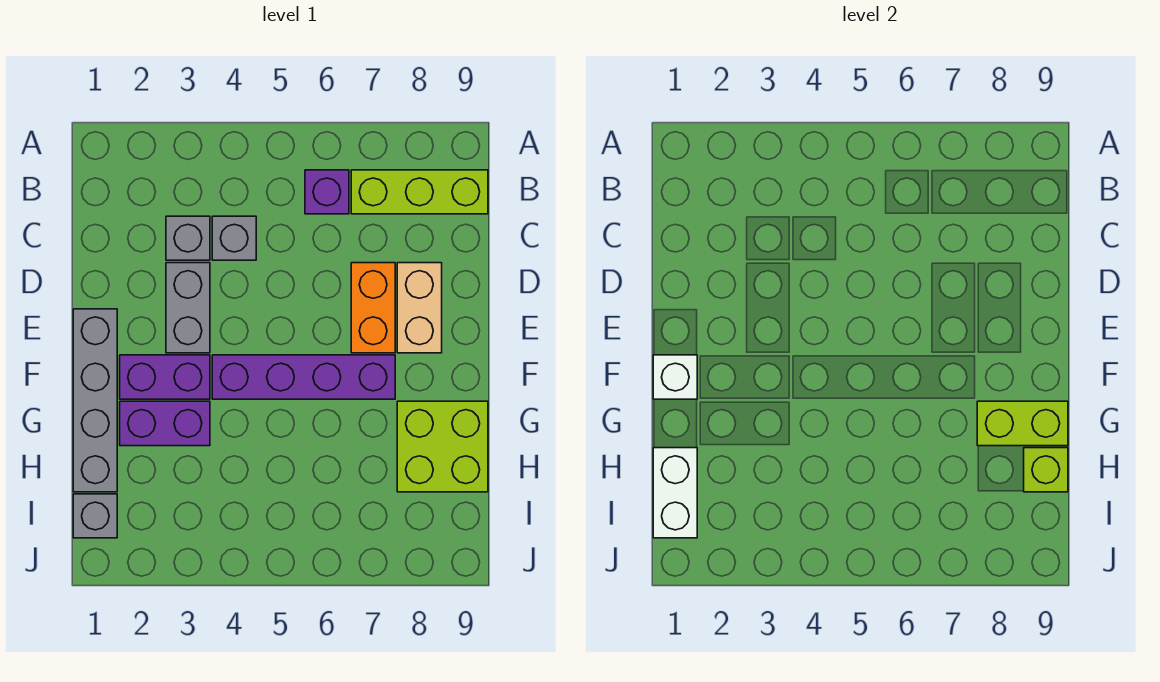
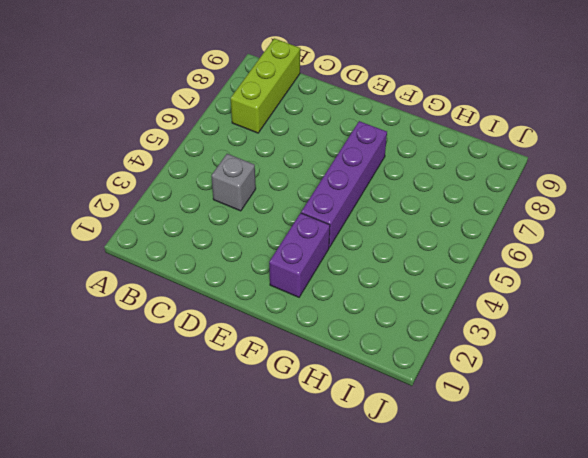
none -> purple 1x1 brick [305,170,349,214]
none -> grey 1x1 brick [166,216,210,260]
none -> grey 1x2 brick [166,263,210,353]

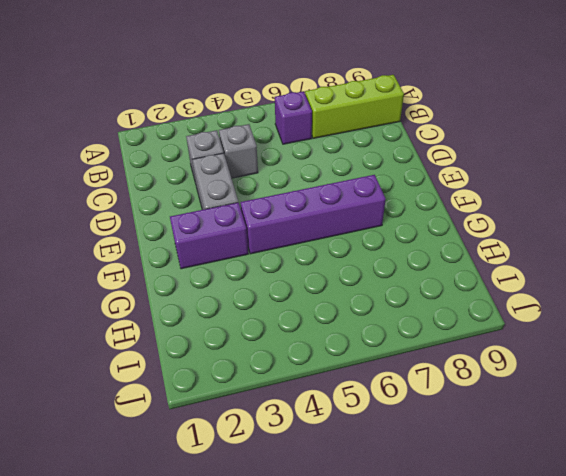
none -> orange 1x2 brick [351,263,395,353]
none -> tan 1x2 brick [397,263,442,353]
none -> grey 1x4 brick [73,309,117,492]

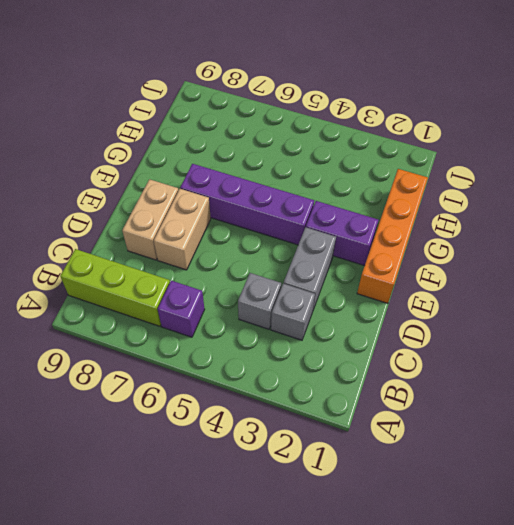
tan 1x2 brick [154,189,211,270] -> orange 1x2 brick [351,263,395,353]
orange 1x4 brick [357,169,428,303] -> grey 1x4 brick [73,309,117,492]
none -> purple 1x2 brick [120,401,210,446]
none -> lime 2x2 brick [397,401,488,492]
none -> grey 1x1 brick [73,494,117,538]

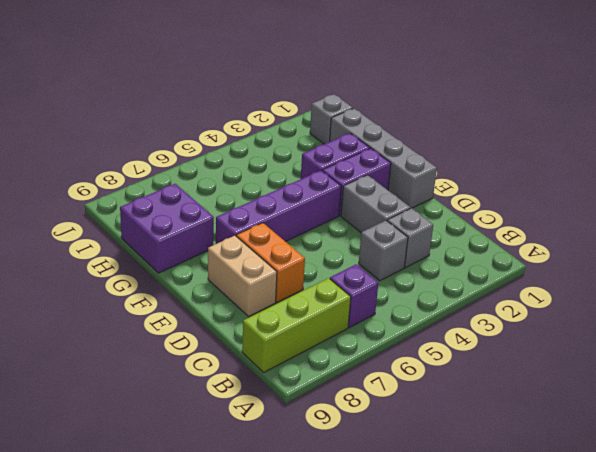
purple 2x2 brick [120,184,214,273] -> lime 2x2 brick [397,401,488,492]
none -> white 1x1 brick [653,355,697,399]
none -> lime 1x2 brick [977,401,1068,446]
none -> white 1x2 brick [653,448,697,538]

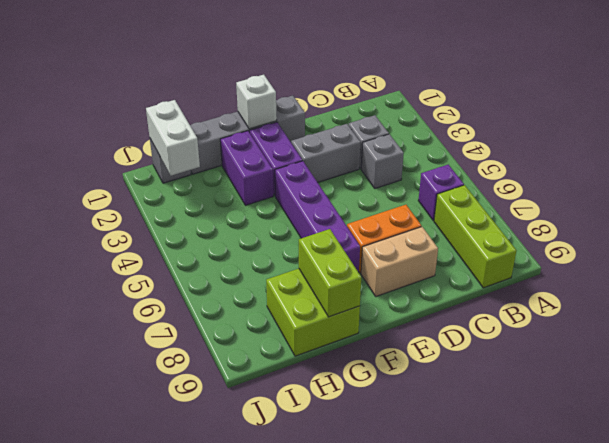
white 1x2 brick [146,100,200,176] -> white 1x2 brick turned to [653,448,697,538]
none -> lime 1x1 brick [1024,448,1068,492]

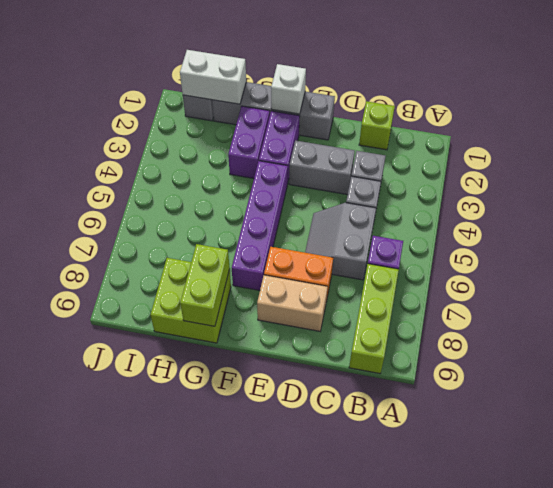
lime 1x1 brick [359,101,395,150] -> lime 1x1 brick moved to [1024,448,1068,492]
grey 2x2 slope [305,203,376,280] -> none

